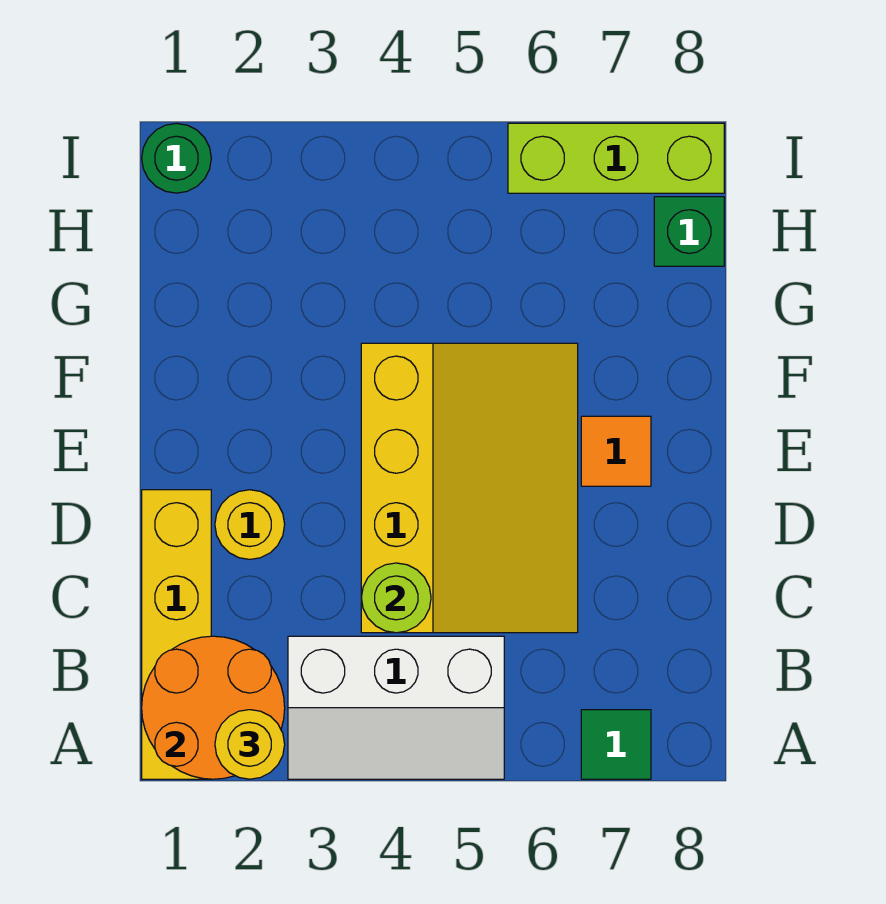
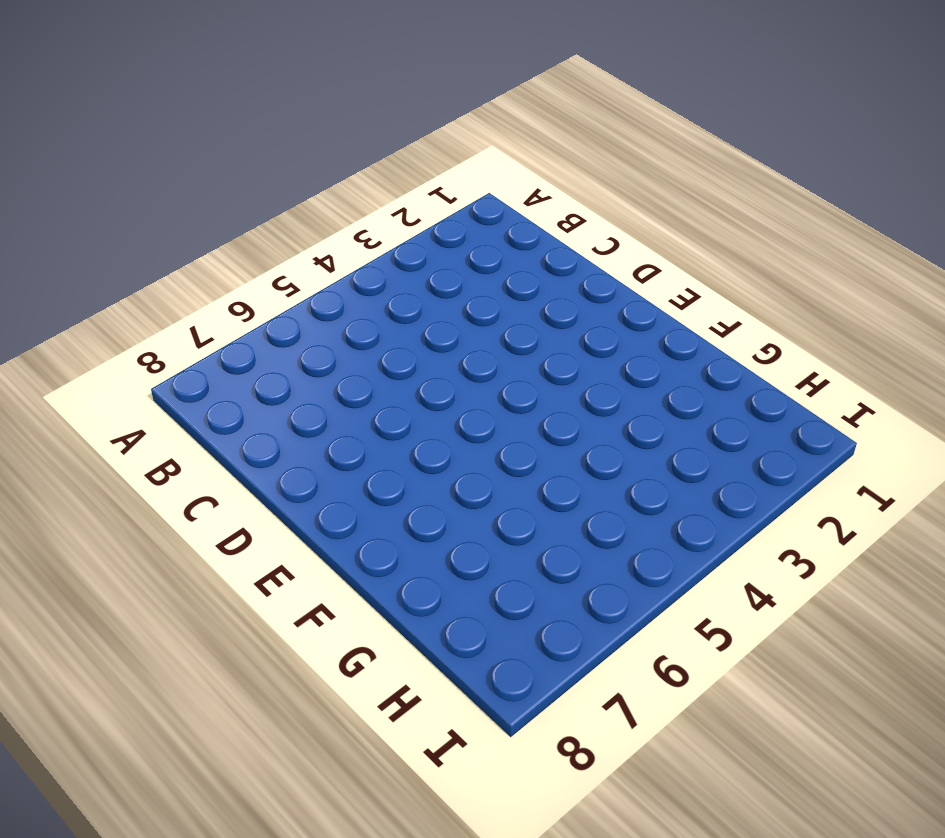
none -> yellow 1x4 brick [142,490,211,779]
none -> white 2x3 slope [288,636,504,779]
none -> green 1x1 tile [581,710,651,779]

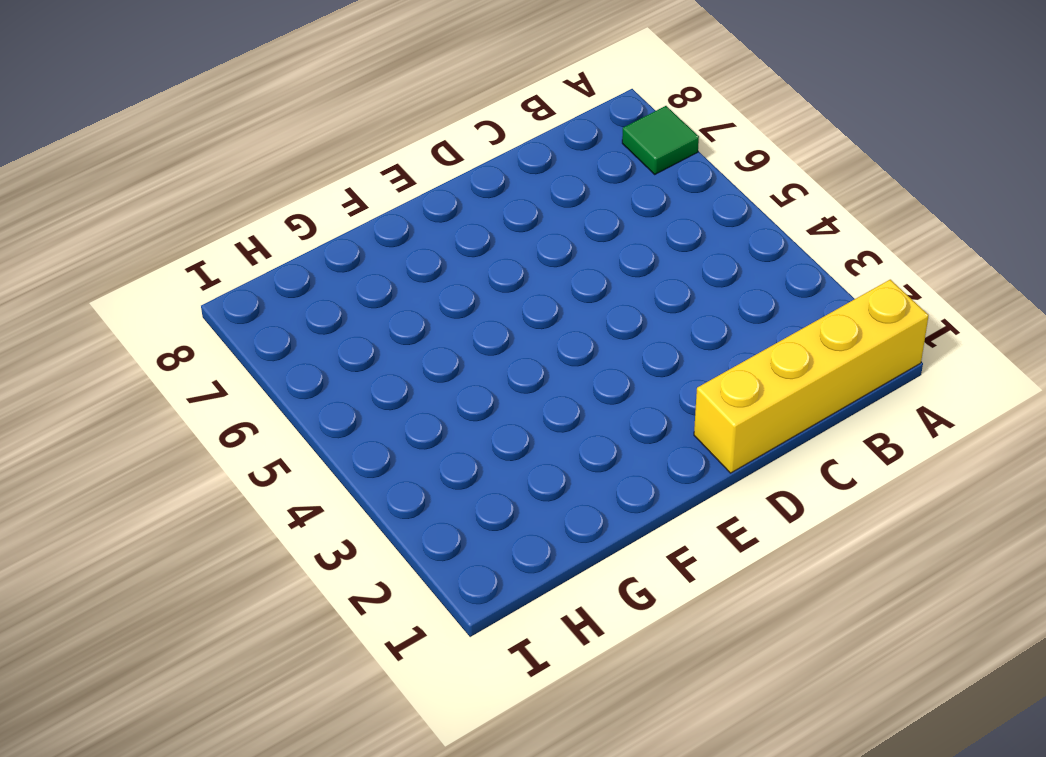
none -> white 2x3 slope [288,636,504,779]
none -> yellow 3x4 slope [361,343,578,633]
none -> yellow 1x1 round brick [215,490,285,559]

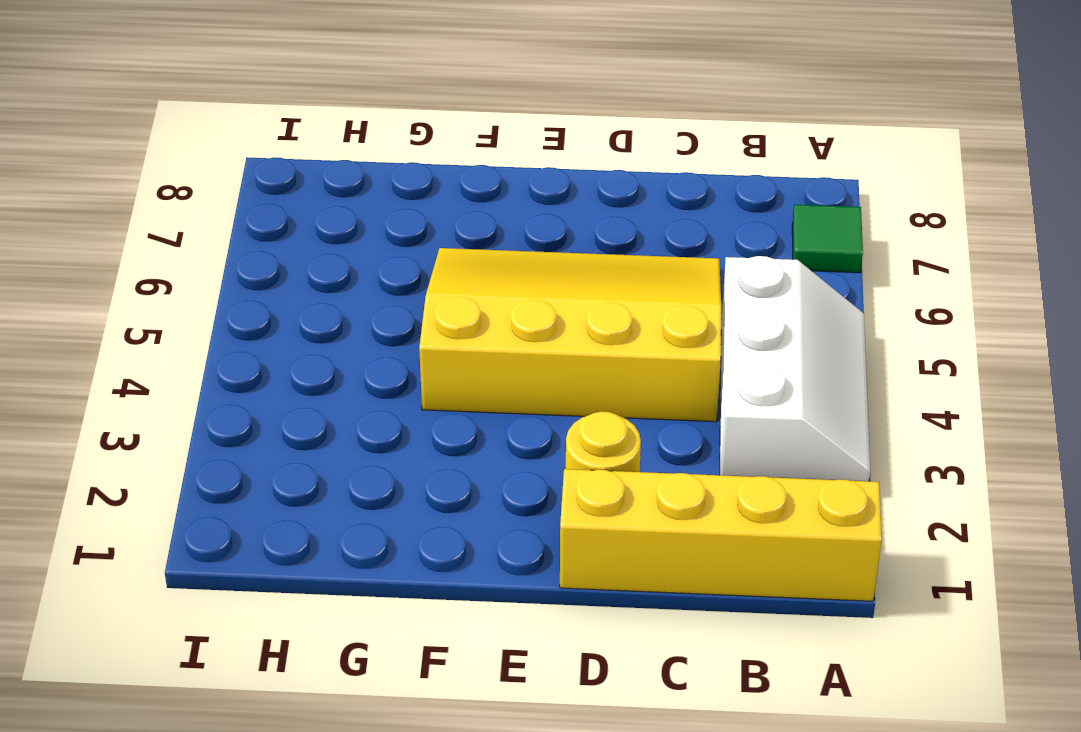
none -> orange 1x1 tile [581,416,651,486]
none -> green 1x1 brick [654,197,724,266]
none -> green 1x1 round brick [142,123,211,193]

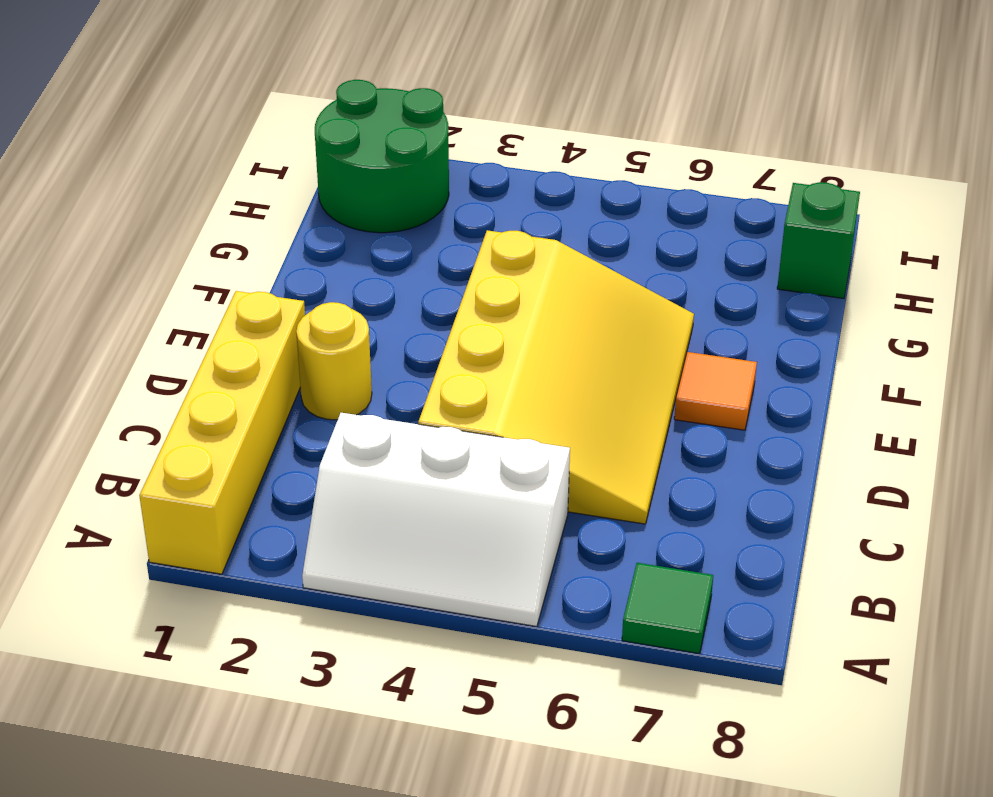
green 2x2 round brick [315,80,449,233] -> green 1x1 round brick [142,123,211,193]
none -> lime 1x3 brick [508,123,724,193]
none -> orange 2x2 round brick [142,636,285,779]
none -> lime 1x1 round brick [361,563,431,633]

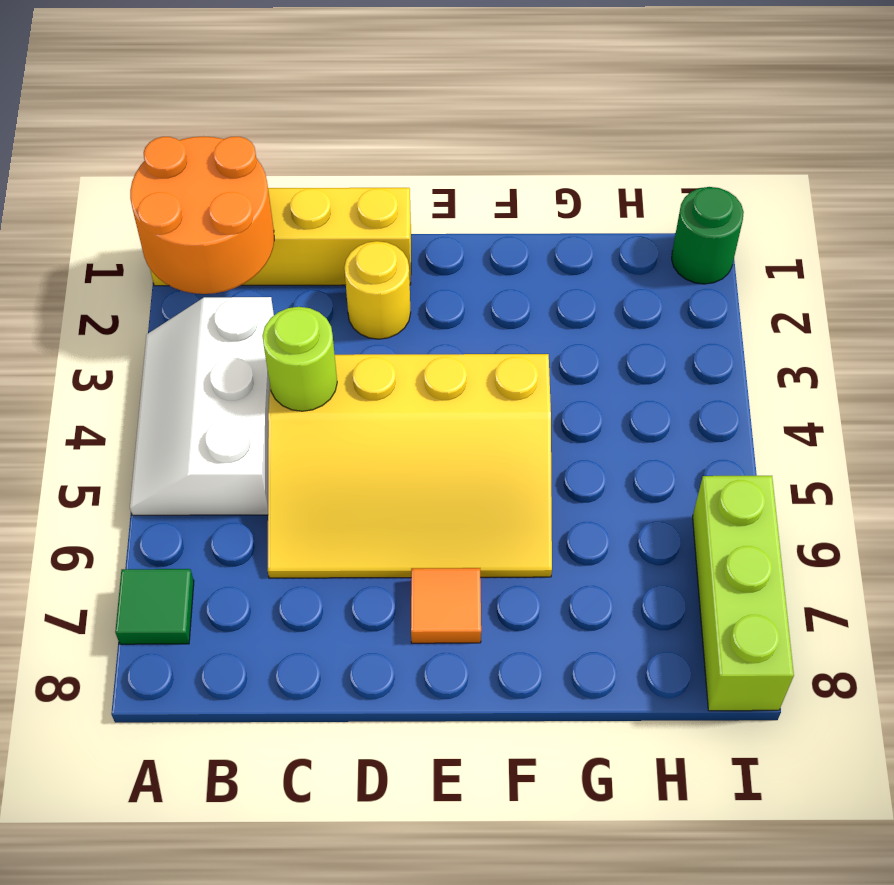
none -> green 1x1 brick [654,197,724,266]
none -> yellow 1x1 round brick [215,710,285,779]

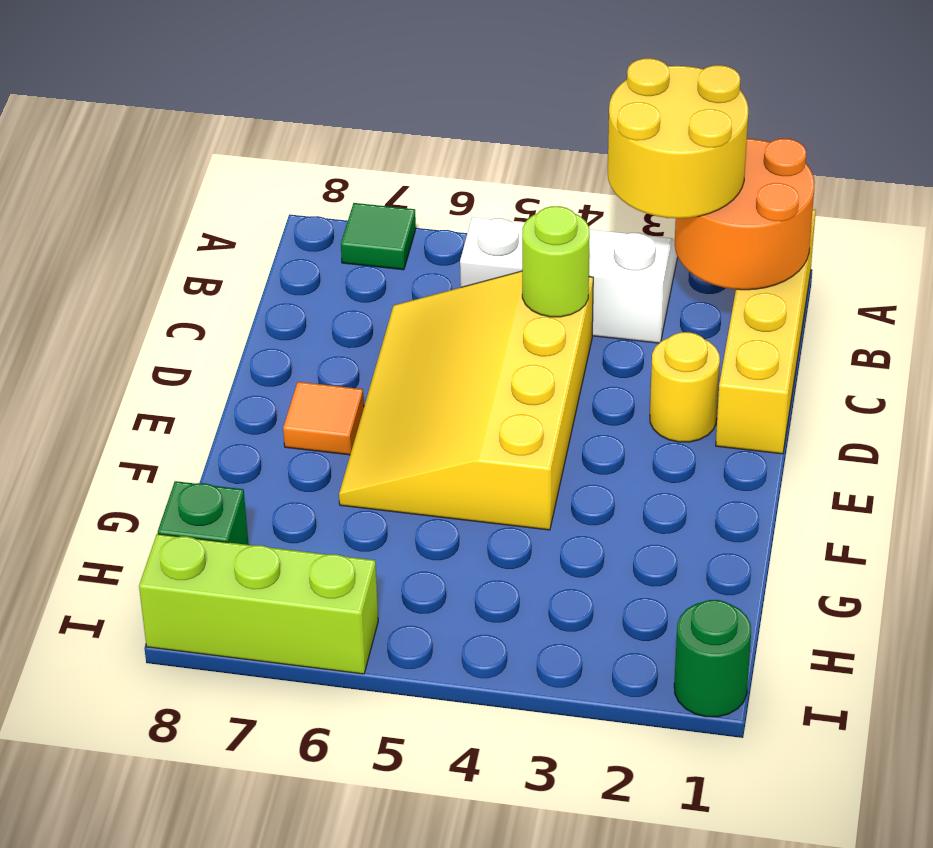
yellow 2x2 round brick [608,58,749,218] -> yellow 1x1 round brick [215,710,285,779]

